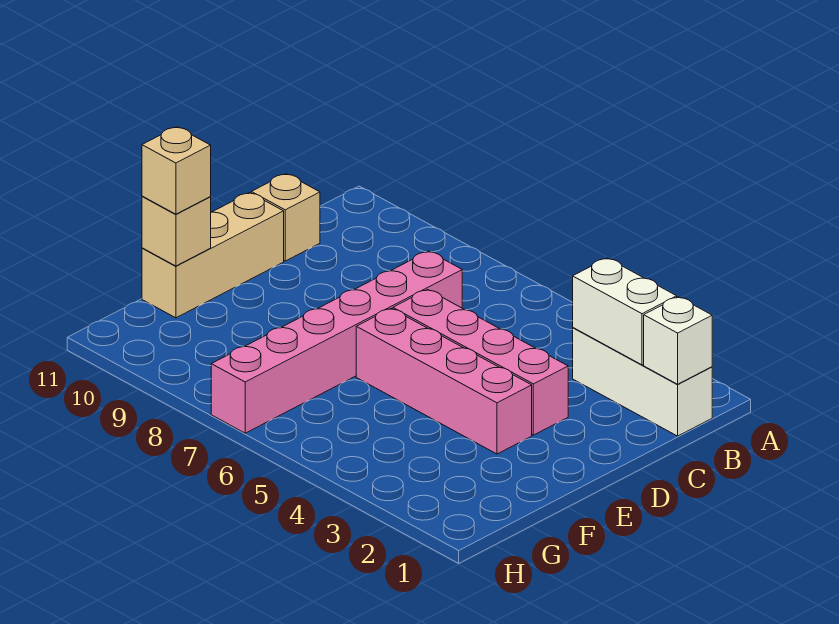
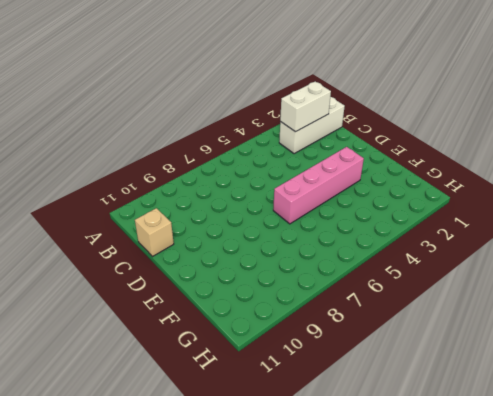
none -> pink 1x6 brick [211,251,462,433]
none -> pink 1x4 brick [393,290,568,435]

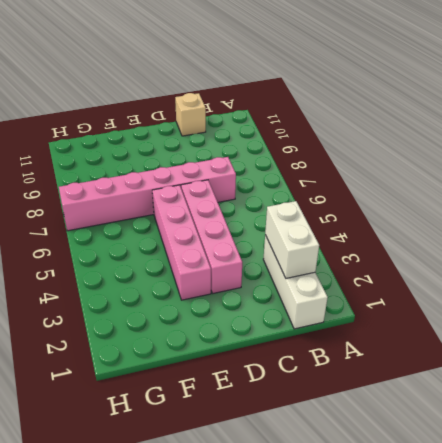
none -> tan 1x3 brick [142,193,284,318]
none -> white 1x1 brick [644,297,712,384]

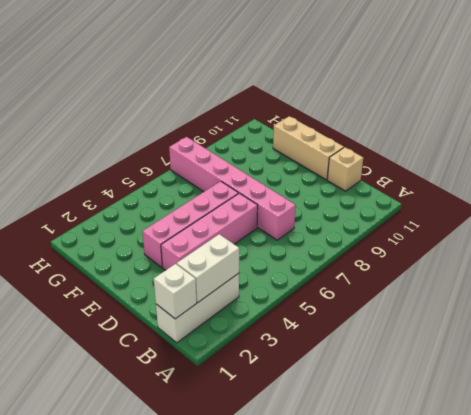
none -> tan 1x1 brick [142,196,211,266]
none -> tan 1x1 brick [142,127,211,214]

